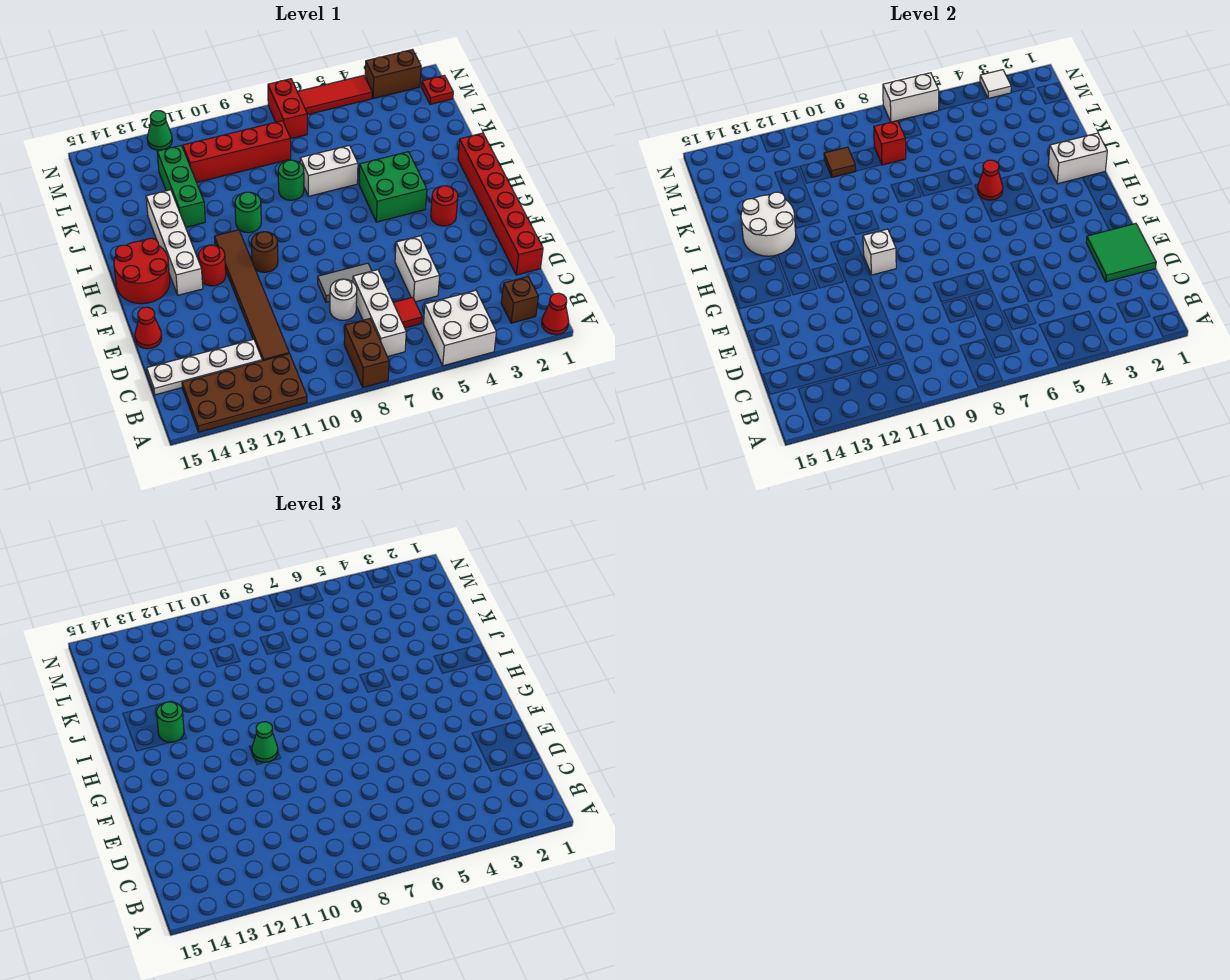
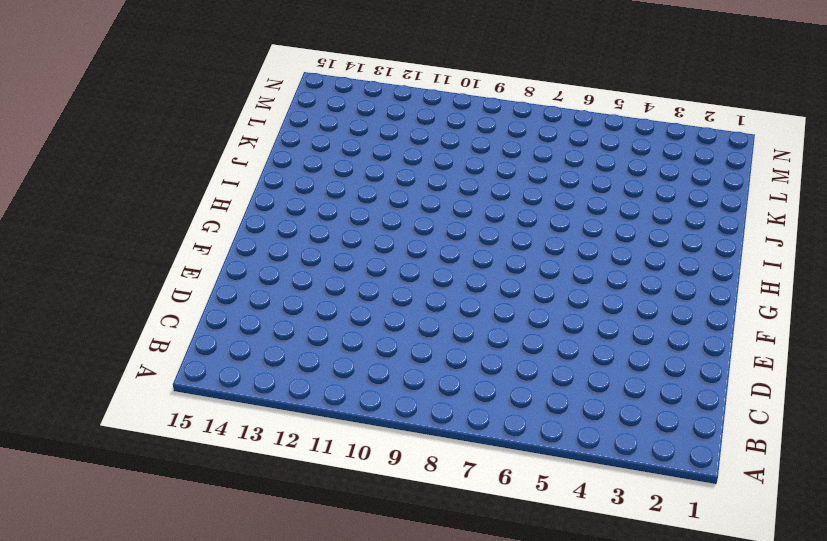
none -> red 1x1 cone [542,293,569,335]
none -> white 2x2 brick [424,290,496,366]
none -> brown 1x2 brick [344,319,389,387]
none -> brown 2x4 plate [182,354,307,432]

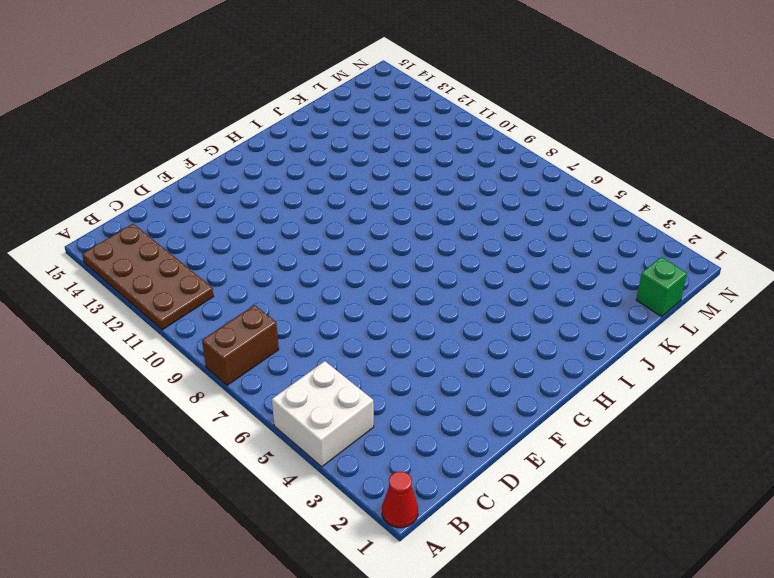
green 1x1 brick [636,257,687,317] -> none
none -> brown 1x1 brick [501,277,538,323]
none -> white 1x3 brick [353,270,406,357]
none -> red 1x1 tile [393,297,422,328]
none -> brown 1x6 tile [214,230,289,361]

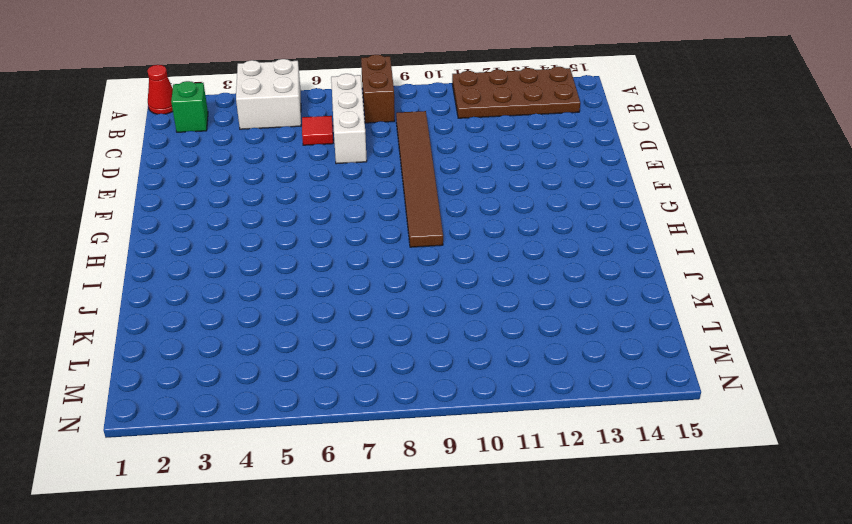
green 1x1 brick [171,81,208,132] -> brown 1x1 brick [501,277,538,323]
brown 1x6 tile [396,111,443,247] -> brown 1x6 tile moved to [214,230,289,361]
none -> white 1x4 plate [147,339,262,395]
none -> red 1x6 brick [458,133,543,275]
none -> white 1x2 brick [395,236,440,302]
none -> white 1x1 round brick [330,279,357,320]

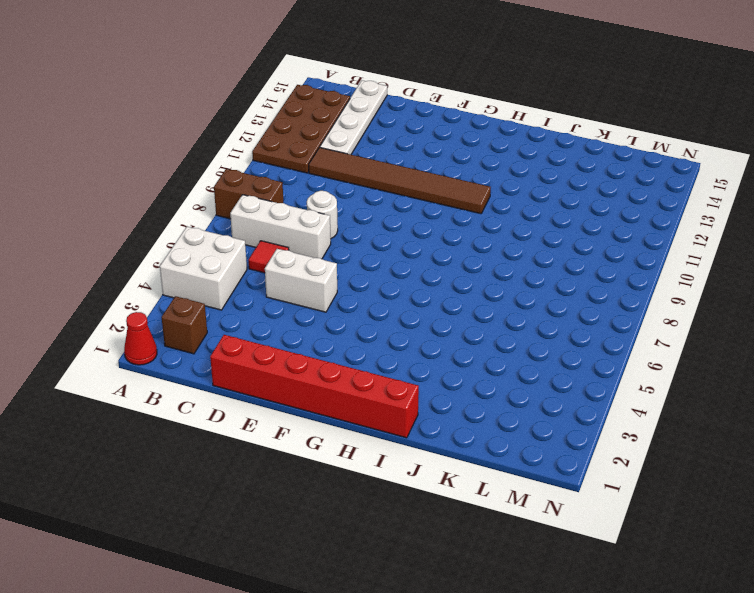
none -> grey 1x2 tile [318,263,372,302]
none -> red 1x1 cone [135,307,162,349]
none -> red 1x1 round brick [431,186,458,226]
none -> brown 1x1 round brick [251,232,278,272]

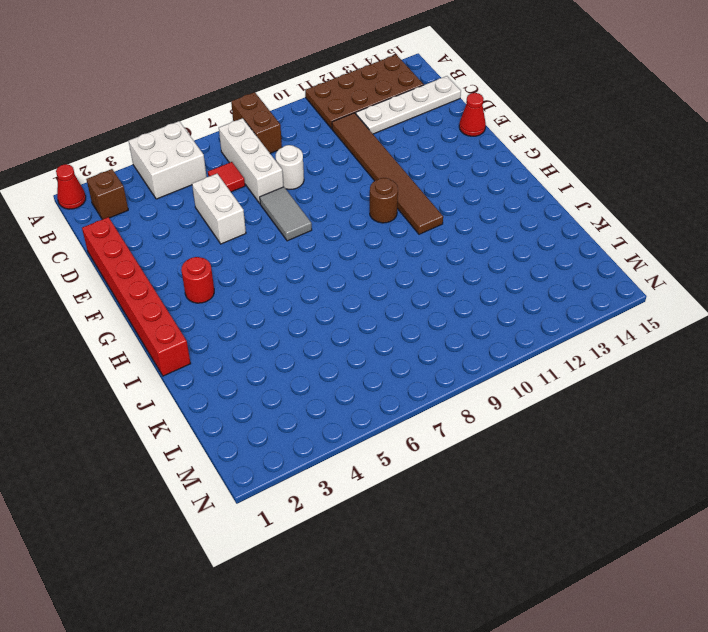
grey 1x2 tile [260,187,312,241] -> grey 1x2 tile turned to [318,263,372,302]
none -> red 1x1 round brick [198,245,226,286]
none -> white 1x4 brick [146,190,203,295]
none -> red 2x2 round brick [114,238,170,304]
none -> green 2x2 brick [359,152,427,222]

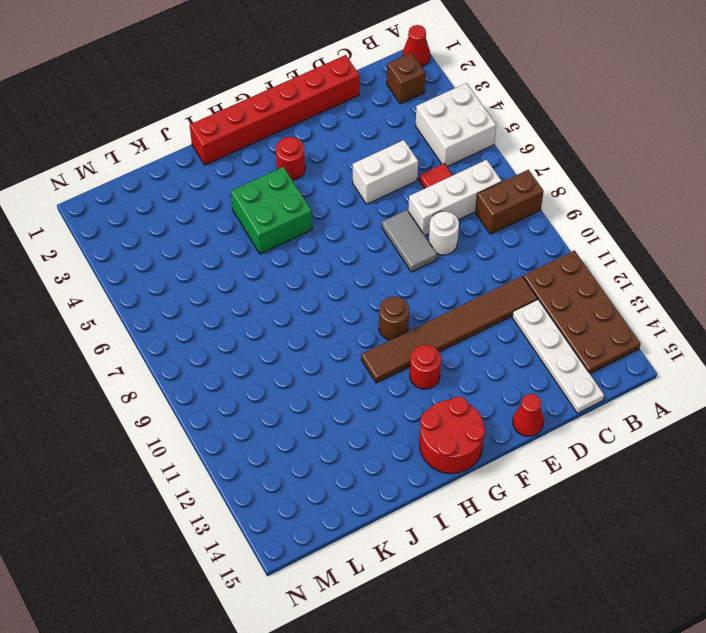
none -> white 1x4 brick [146,190,203,295]
none -> green 1x1 round brick [235,192,261,233]
none -> white 1x2 brick [300,145,358,196]
none -> green 1x1 round brick [278,160,304,200]

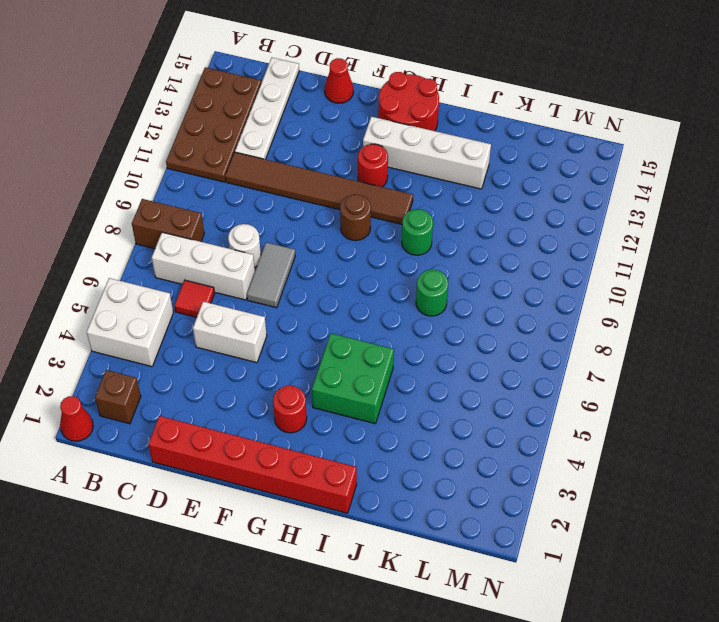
none -> white 1x2 brick [300,145,358,196]
none -> green 1x3 brick [157,145,205,227]
none -> red 1x4 brick [183,121,291,183]
none -> red 1x1 plate [422,75,453,104]

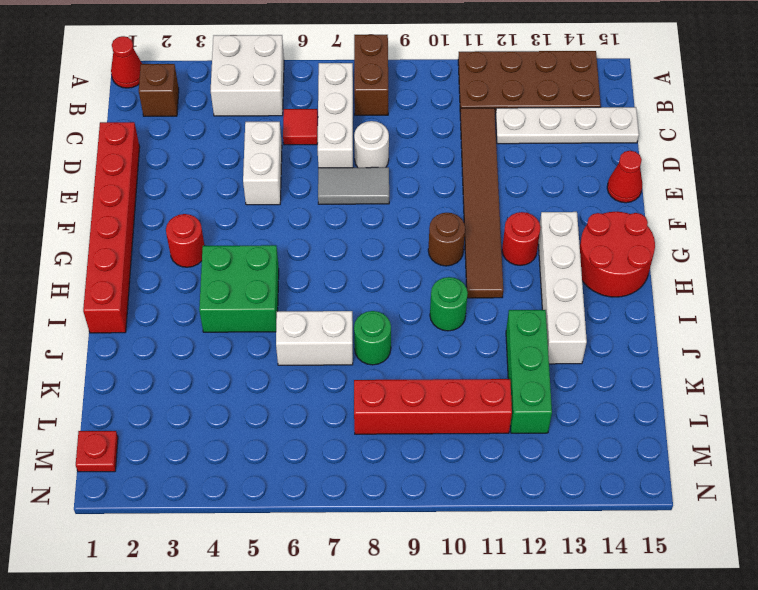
none -> red 1x2 brick [268,79,307,139]
none -> brown 1x2 brick [365,50,421,99]
none -> red 1x3 tile [297,75,372,115]
none -> green 1x1 cone [147,111,172,150]

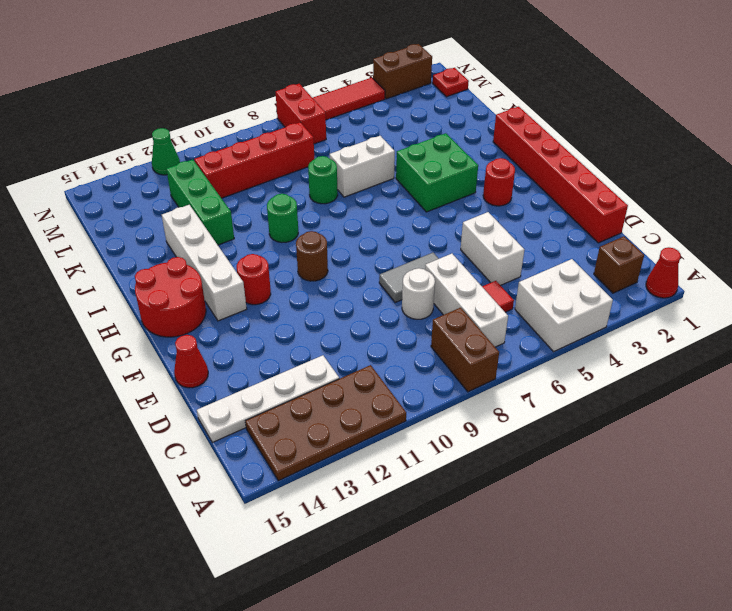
none -> brown 1x6 tile [214,230,289,361]
none -> green 2x2 tile [1086,223,1156,282]
none -> white 1x1 brick [863,229,896,275]
none -> white 1x2 brick [1048,133,1107,184]

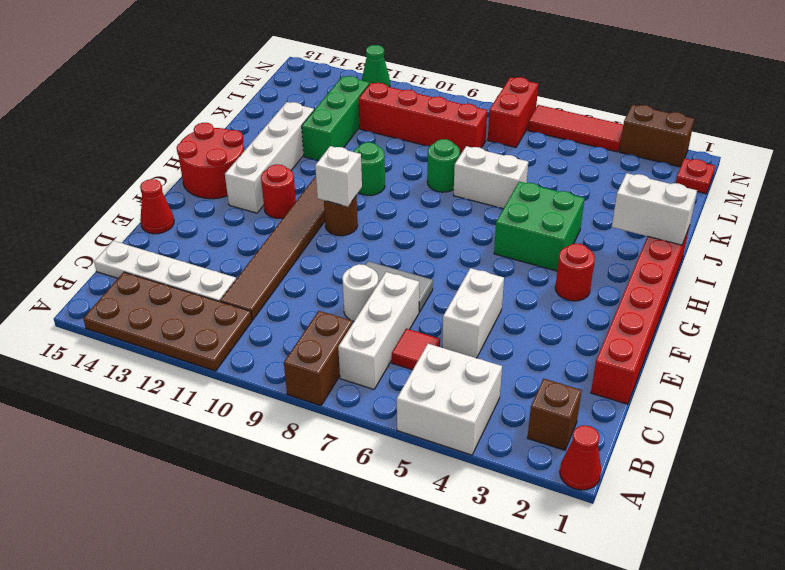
none -> green 2x2 tile [1086,223,1156,282]
none -> red 1x1 cone [977,160,1003,200]
none -> white 2x2 round brick [741,192,796,256]
none -> red 1x1 brick [874,121,906,165]

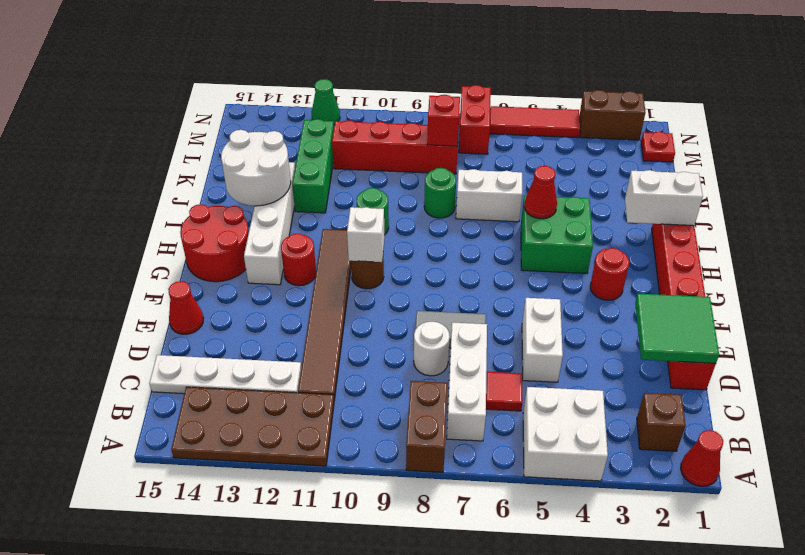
none -> brown 1x1 tile [824,147,856,177]
none -> white 1x1 tile [980,70,1011,99]
none -> white 1x2 brick [883,73,939,122]
none -> green 1x1 cone [252,722,278,762]

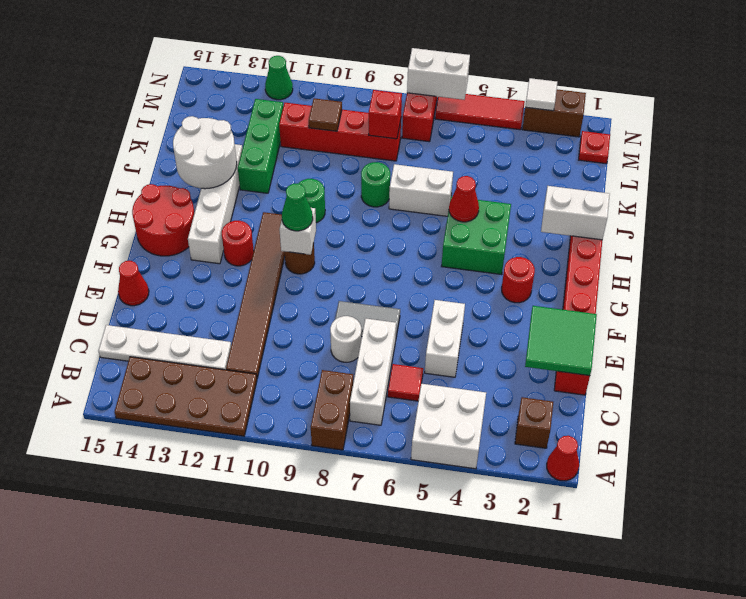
none -> green 1x1 round brick [157,702,184,742]

